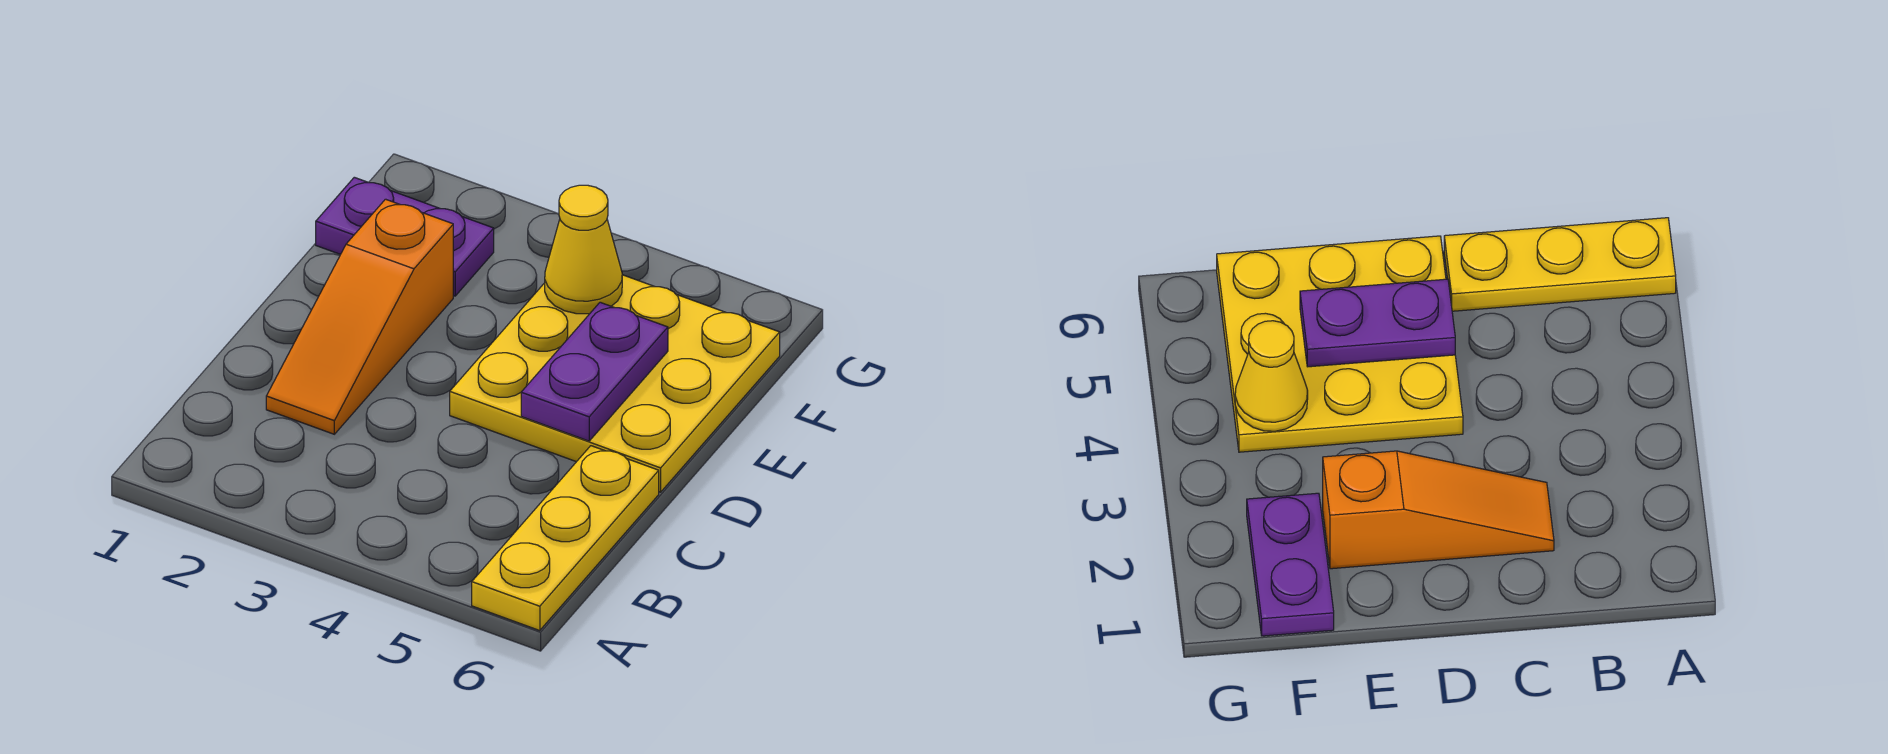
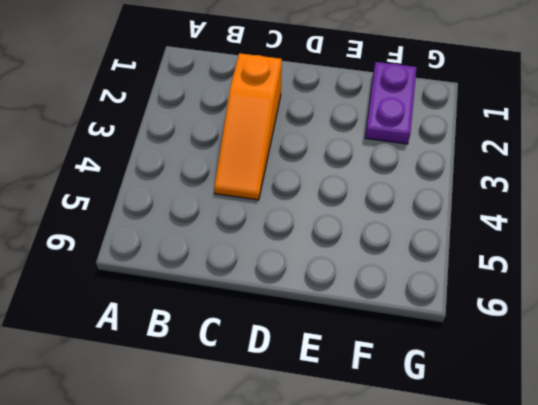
orange 1x3 slope [214,53,282,200] -> orange 1x3 slope turned to [266,199,453,434]
none -> yellow 1x3 plate [472,446,659,631]
none -> yellow 3x3 plate [450,275,780,492]

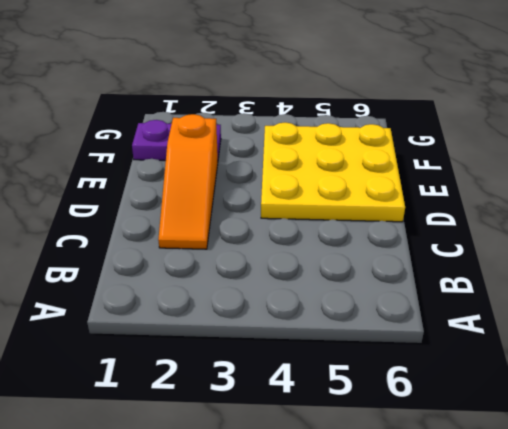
none -> yellow 1x3 plate [472,446,659,631]
none -> purple 1x2 plate [521,302,668,441]

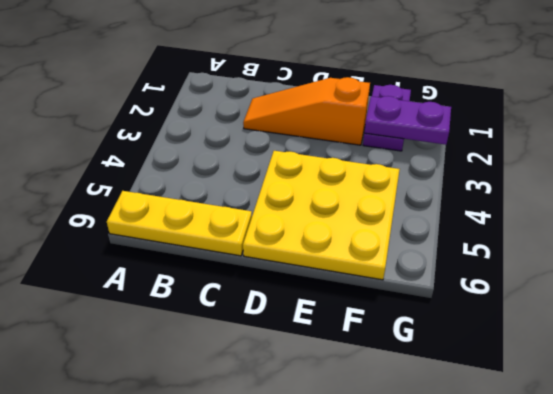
purple 1x2 plate [364,96,451,145] -> purple 1x2 plate moved to [521,302,668,441]
none -> yellow 1x1 cone [545,185,622,314]

